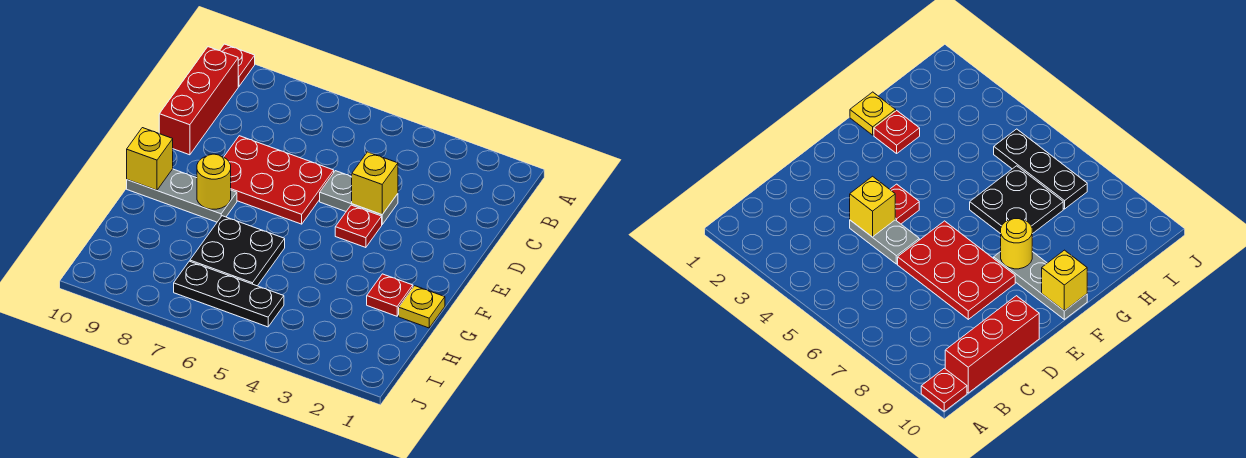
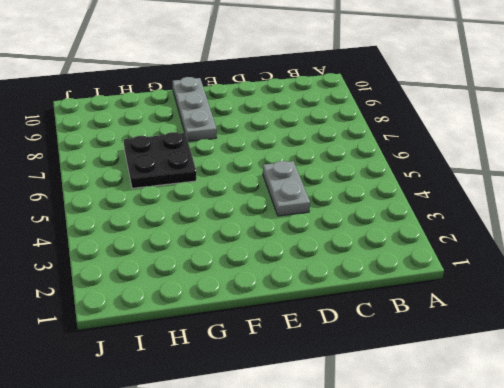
none -> red 1x1 plate [220,44,255,86]
none -> red 1x3 brick [159,47,238,155]
none -> red 2x3 plate [224,136,334,224]

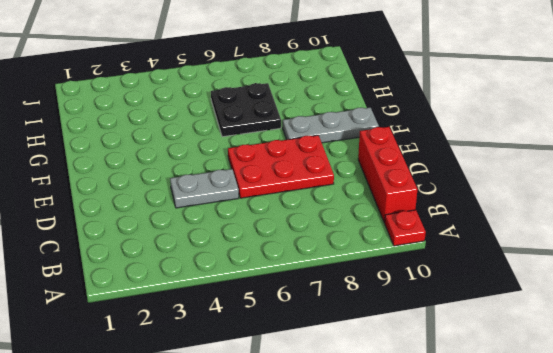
none -> red 1x1 plate [335,205,382,248]
none -> yellow 1x1 plate [399,286,445,328]
none -> red 1x1 plate [367,274,413,316]

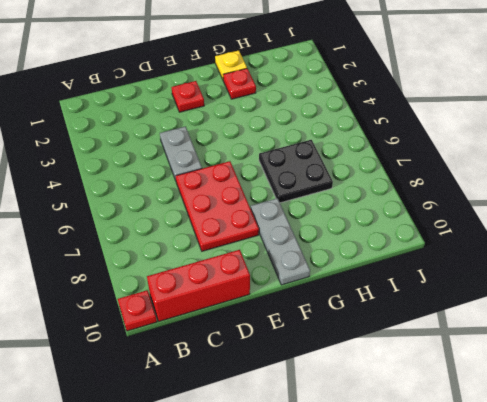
red 1x1 plate [172,81,204,112] -> red 1x1 plate moved to [335,205,382,248]
none -> black 1x3 plate [174,261,284,327]
none -> yellow 1x1 brick [352,152,398,215]
none -> yellow 1x1 round brick [197,154,231,209]

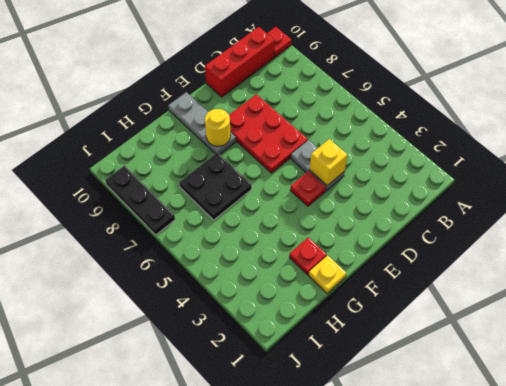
black 1x3 plate [105,166,175,235] -> black 1x3 plate moved to [174,261,284,327]
none -> yellow 1x1 brick [127,128,173,190]

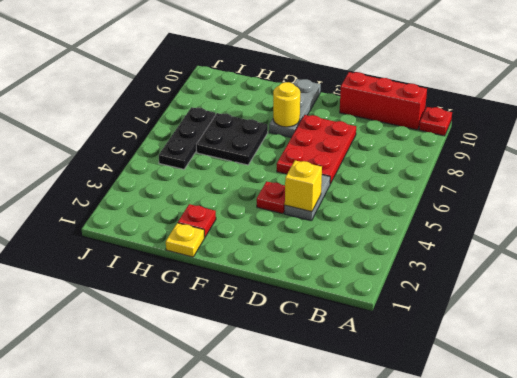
none -> yellow 1x1 brick [127,128,173,190]

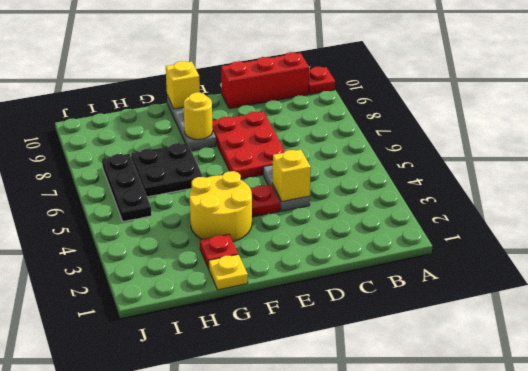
yellow 2x2 round brick [190,171,252,242] -> none

